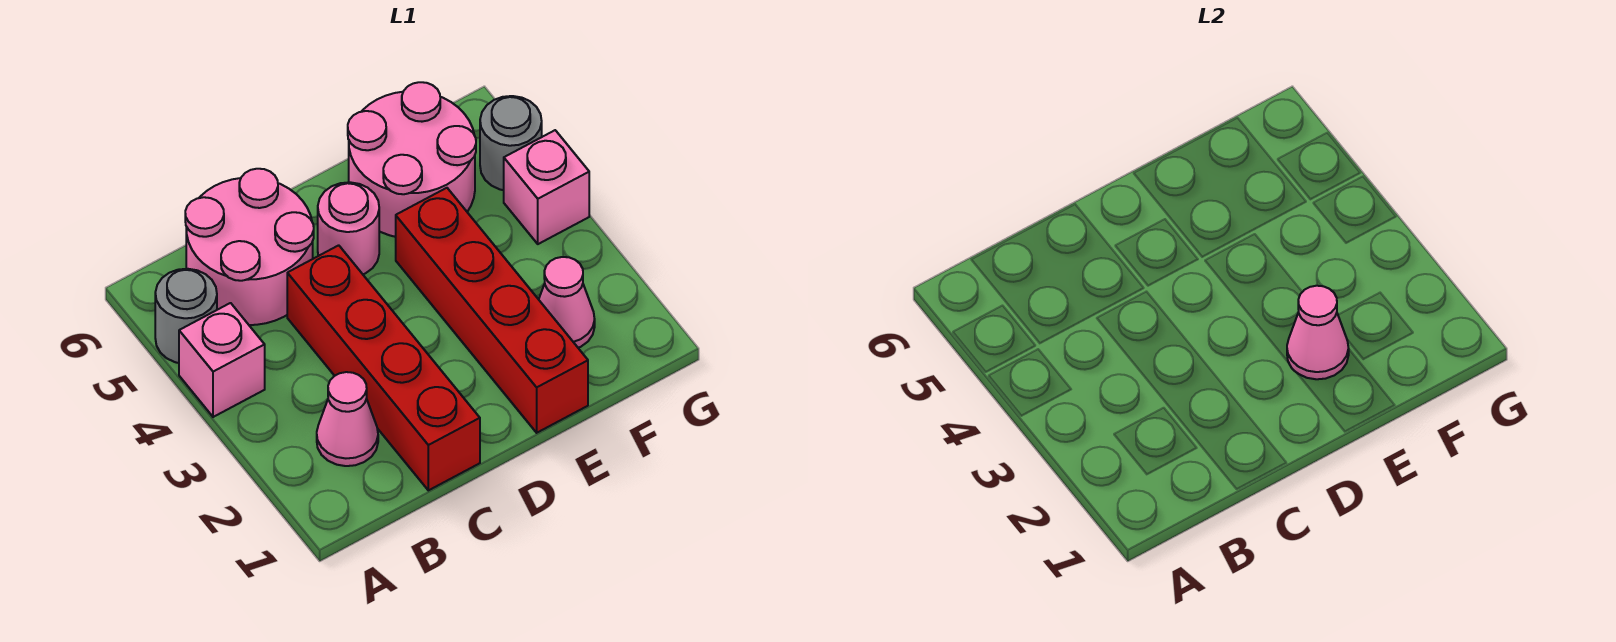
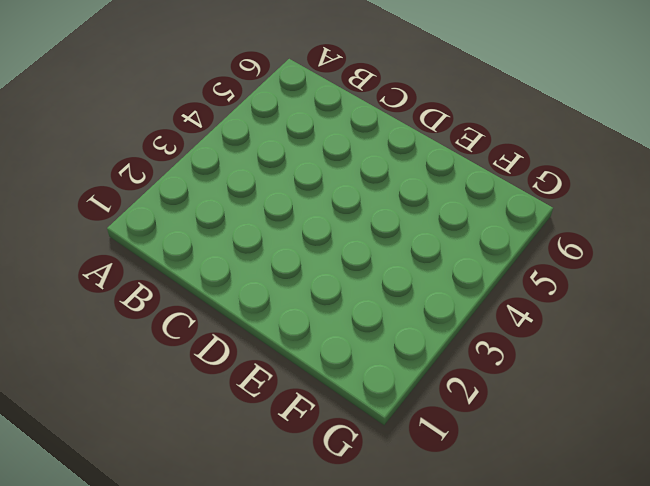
none -> pink 1x1 brick [179,303,265,417]
none -> grey 1x1 round brick [155,269,217,363]
none -> pink 1x1 cone [317,372,378,466]

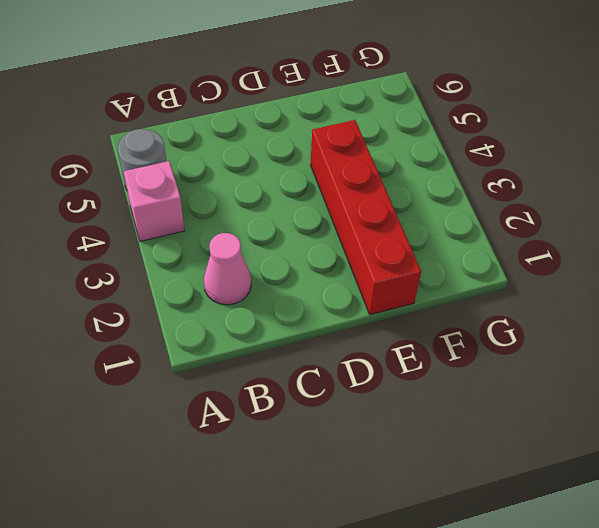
none -> pink 2x2 round brick [185,169,314,325]
none -> red 1x4 brick [287,245,480,490]
none -> pink 1x1 round brick [318,182,379,274]

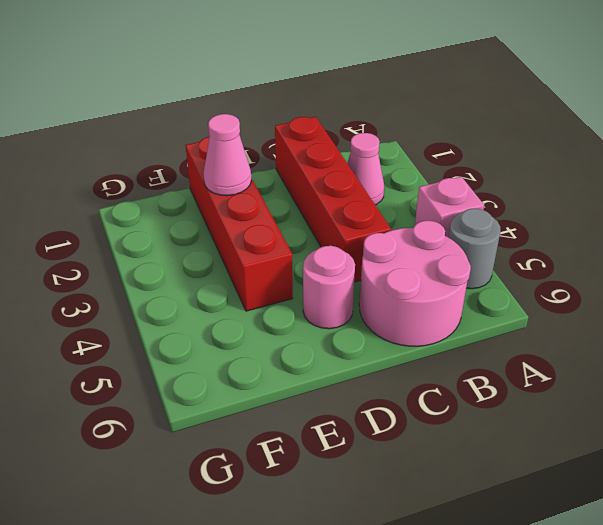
none -> pink 2x2 round brick [348,82,476,237]
none -> pink 1x1 cone [539,257,595,348]
none -> pink 1x1 brick [504,130,589,244]

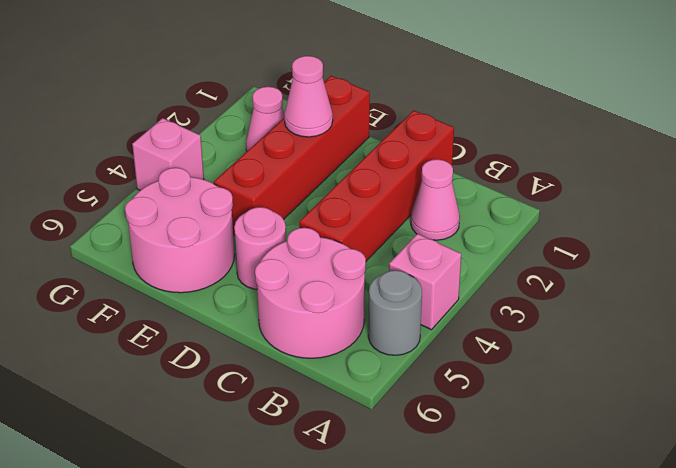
none -> grey 1x1 round brick [480,96,542,190]

